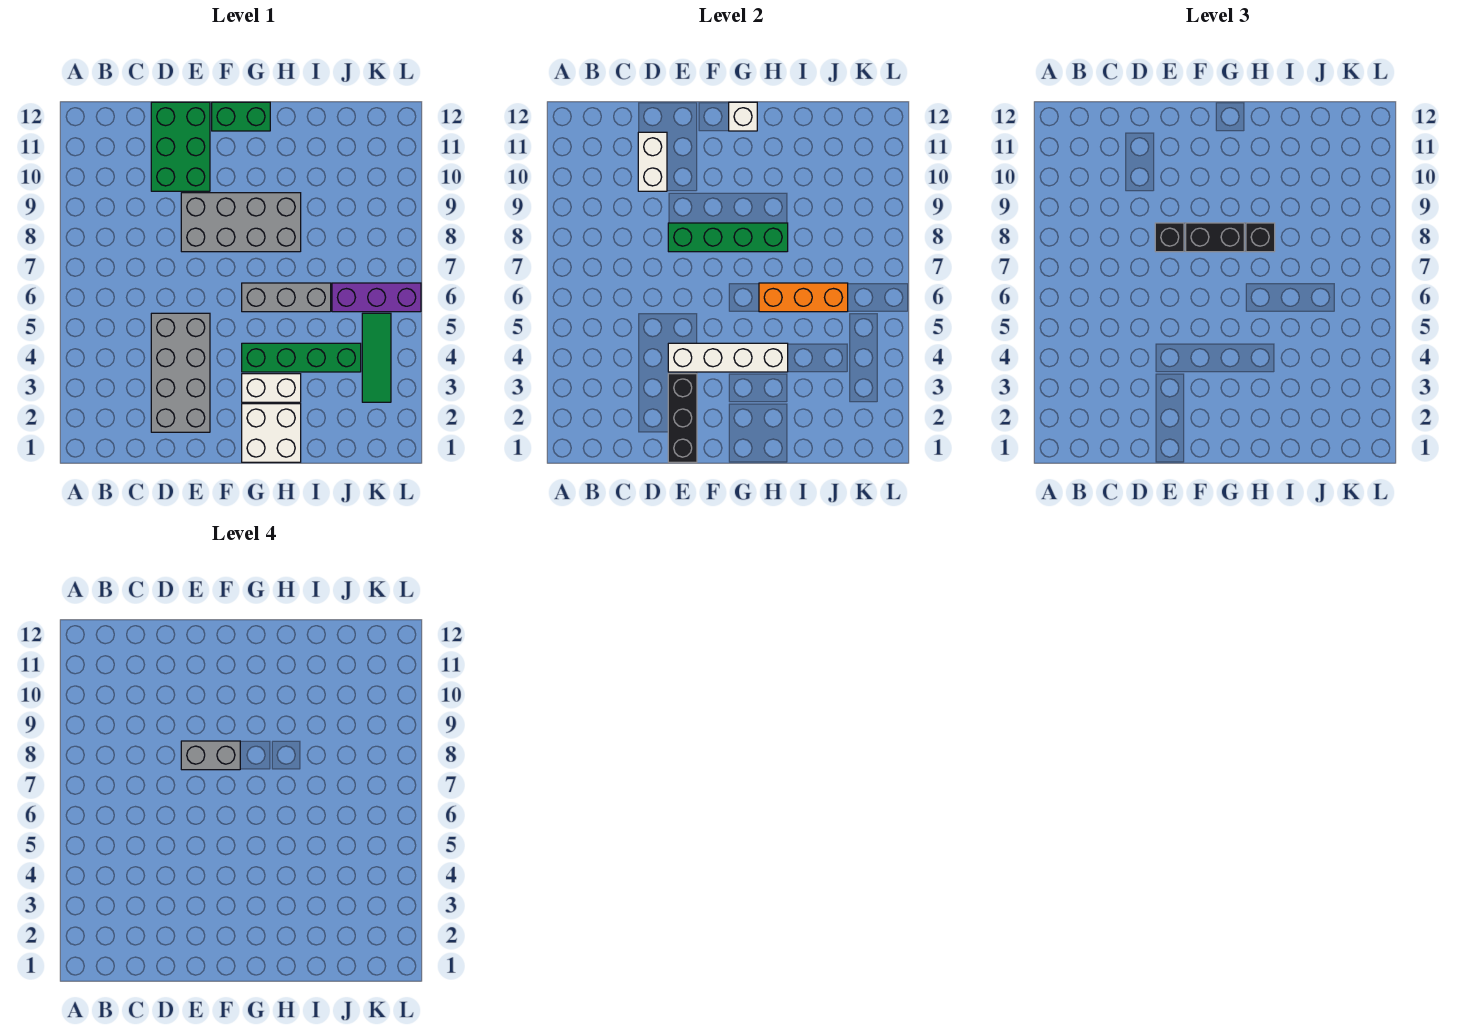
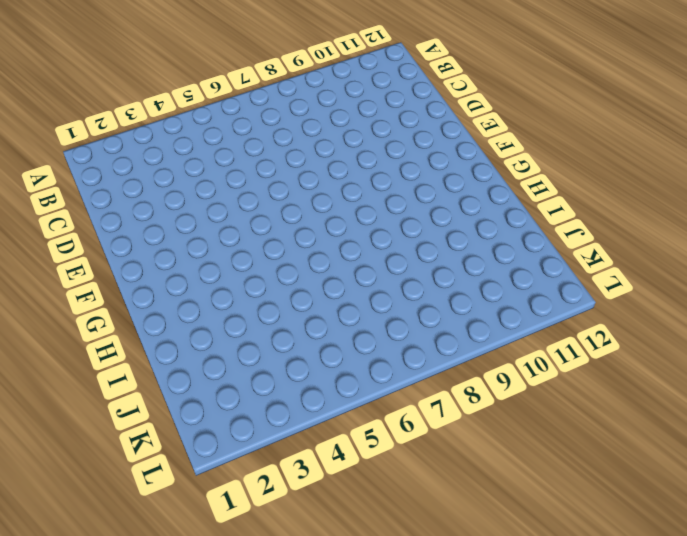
none -> grey 2x4 brick [151,313,210,432]
none -> green 2x3 brick [151,102,210,191]
none -> grey 2x4 brick [181,193,301,252]

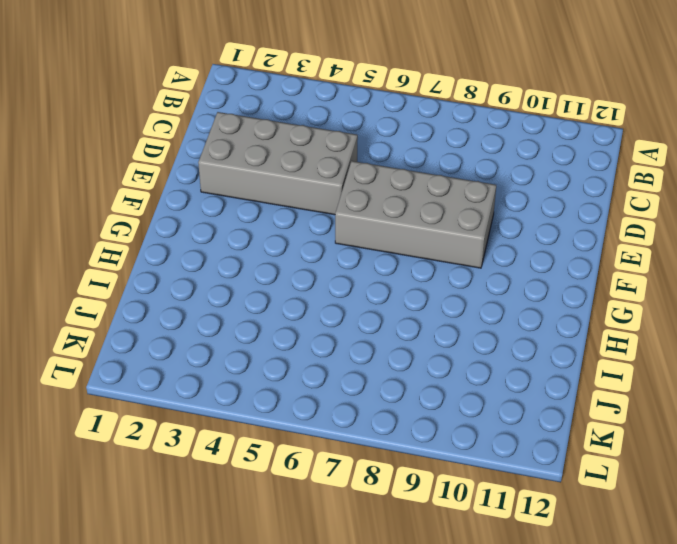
grey 2x4 brick [335,161,496,268] -> grey 2x4 brick turned to [181,193,301,252]
none -> green 2x3 brick [151,102,210,191]
none -> green 1x2 brick [212,102,270,131]
none -> white 2x2 brick [242,404,301,462]

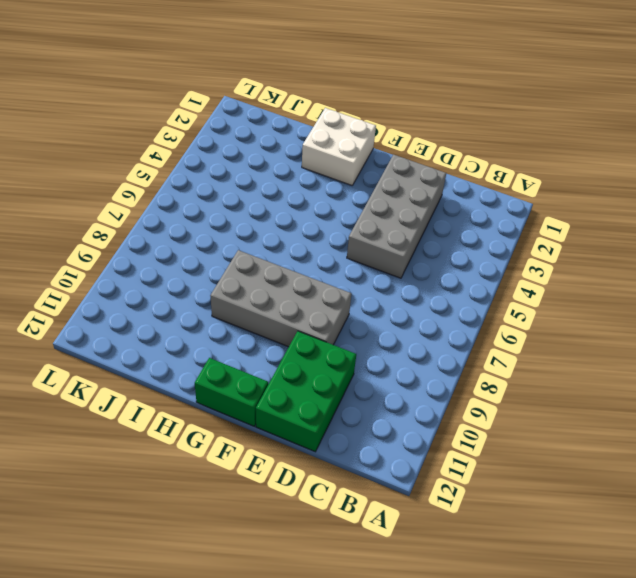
none -> white 1x2 brick [242,374,301,402]
none -> green 1x4 brick [242,343,361,372]
none -> grey 1x3 brick [242,283,331,312]

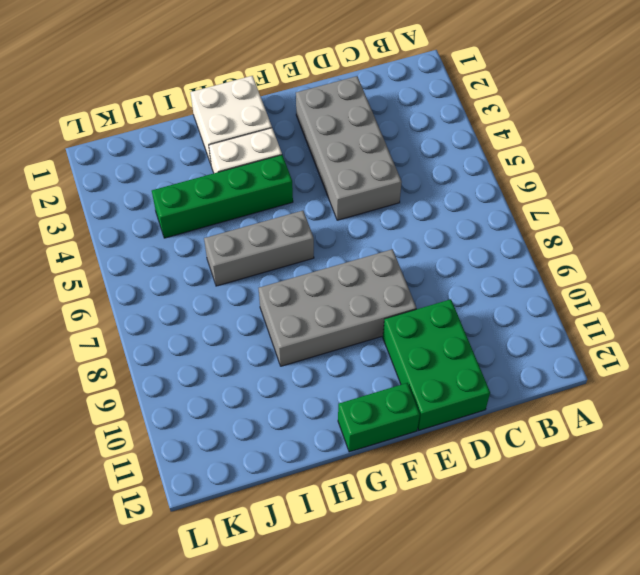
none -> purple 1x3 brick [332,283,421,312]
none -> green 1x3 tile [362,313,391,402]
none -> white 1x2 brick [638,132,667,191]

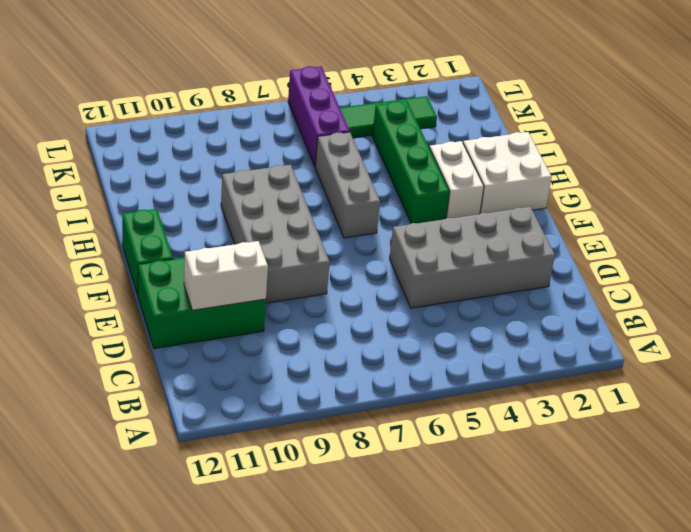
none -> black 1x3 brick [668,374,697,462]
none -> white 1x4 brick [668,343,788,372]
none -> green 1x4 brick [668,223,788,252]

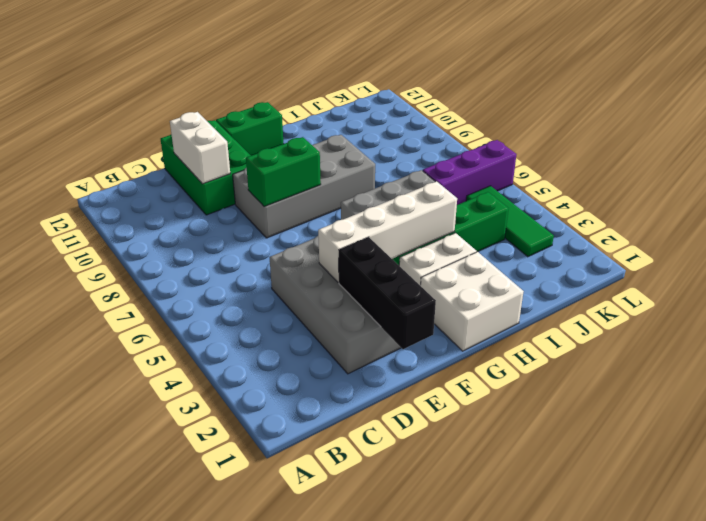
green 1x2 brick [246,137,321,206] -> green 1x4 brick [668,223,788,252]
none -> white 1x1 brick [729,102,757,131]
none -> orange 1x3 brick [759,283,848,312]
none -> black 1x1 brick [1155,223,1184,252]

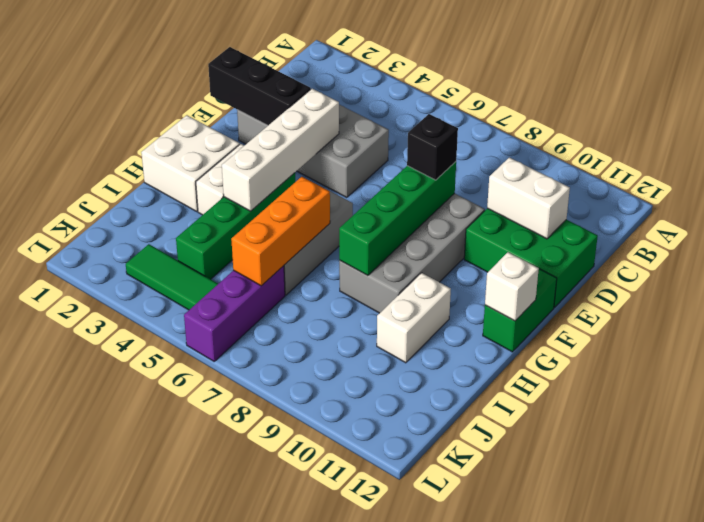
white 1x2 brick [377,273,451,363] -> none
none -> black 1x2 brick [1186,223,1244,252]
none -> black 1x1 brick [1246,223,1275,252]
none -> grey 1x2 brick [181,741,240,770]

